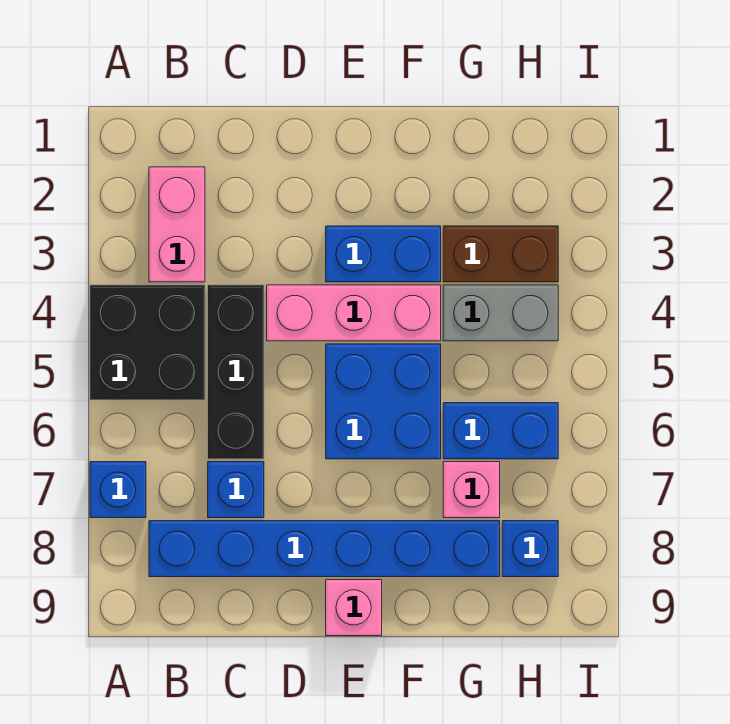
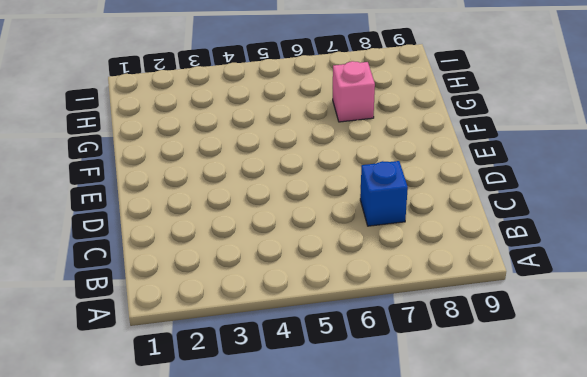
none -> black 2x2 brick [90,285,205,400]
none -> blue 1x1 brick [90,462,146,518]
none -> pink 1x2 brick [149,167,205,282]

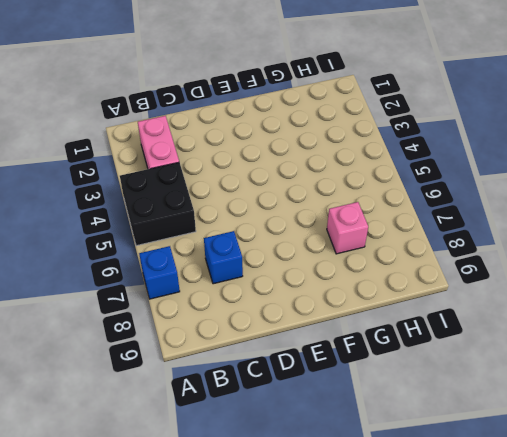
none -> blue 1x6 brick [149,521,500,577]
none -> black 1x3 brick [208,285,264,459]
none -> pink 1x3 brick [267,285,441,341]

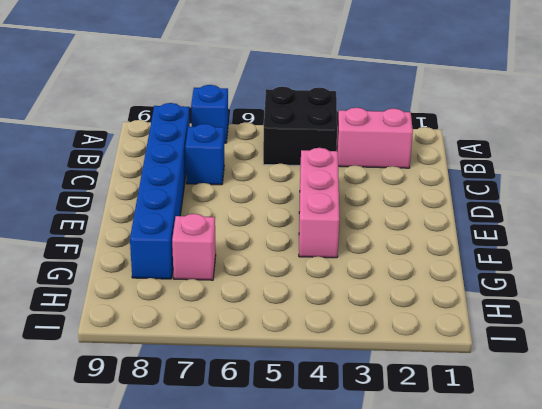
none -> black 1x3 brick [208,285,264,459]
none -> blue 1x2 brick [326,226,441,282]
none -> blue 2x2 brick [326,344,441,459]

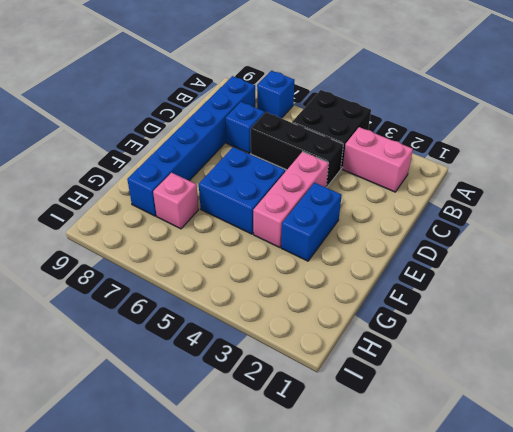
none -> pink 1x1 brick [326,580,382,636]
none -> brown 1x2 brick [443,226,558,282]
none -> grey 1x2 brick [443,285,558,341]

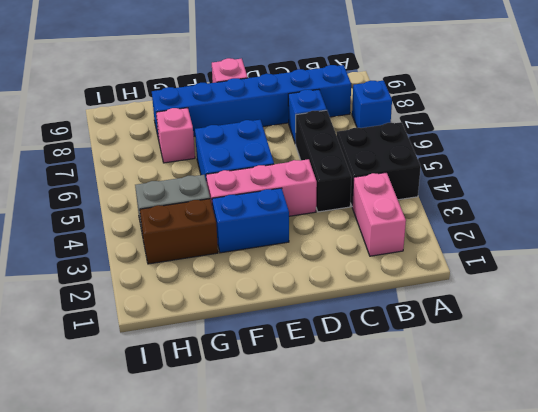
none -> blue 1x2 brick [443,403,558,459]
none -> blue 1x1 brick [502,521,558,577]

